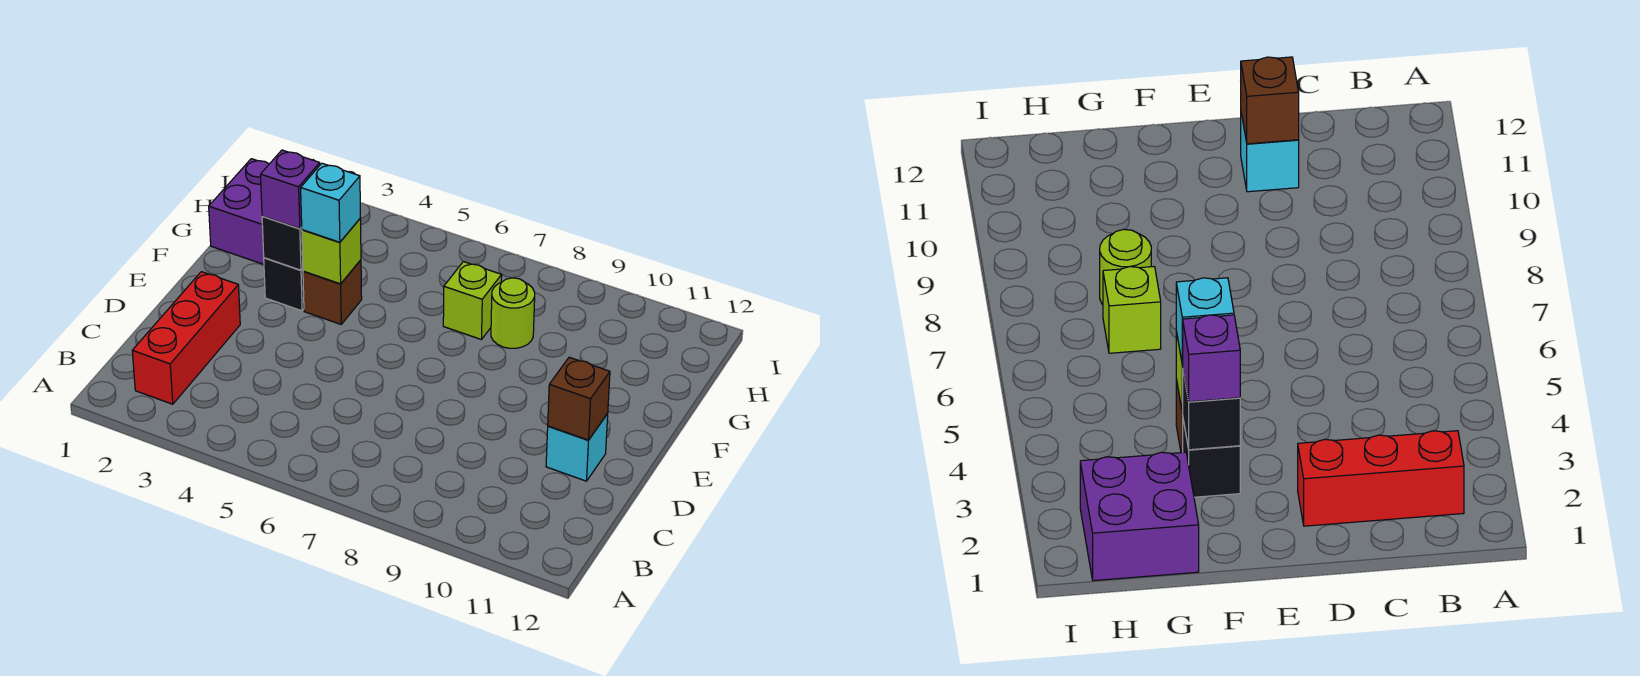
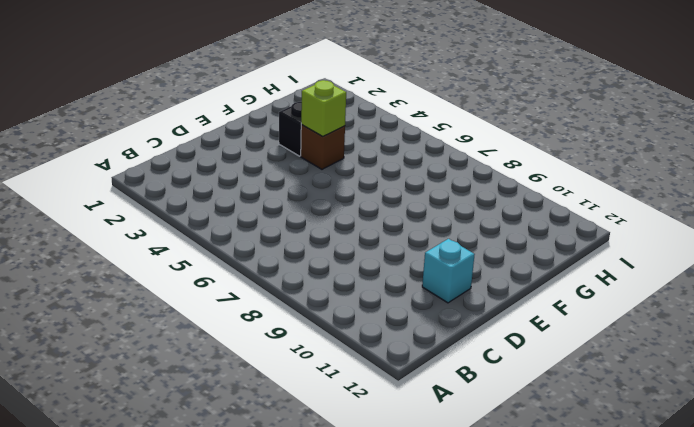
none -> red 1x3 brick [132,272,240,404]
none -> purple 2x2 brick [209,159,269,264]
none -> lime 1x1 brick [443,262,502,340]

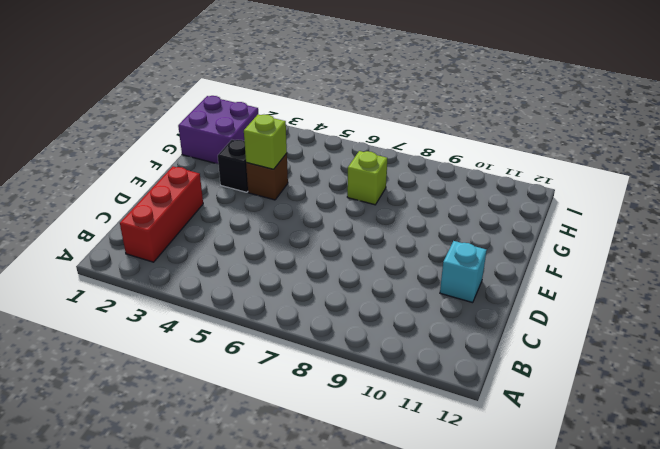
none -> lime 1x1 round brick [491,278,535,348]
none -> brown 1x1 brick [548,357,610,440]
none -> black 1x1 brick [262,216,303,270]

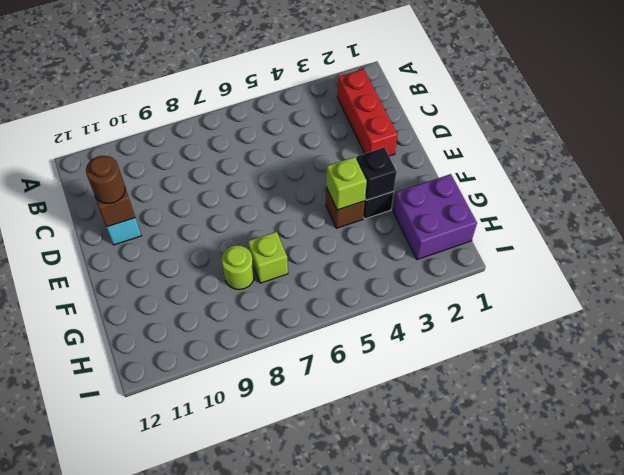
brown 1x1 round brick [86,156,125,204] -> none
none -> purple 1x1 brick [261,150,320,229]
none -> cyan 1x1 brick [301,163,360,242]

